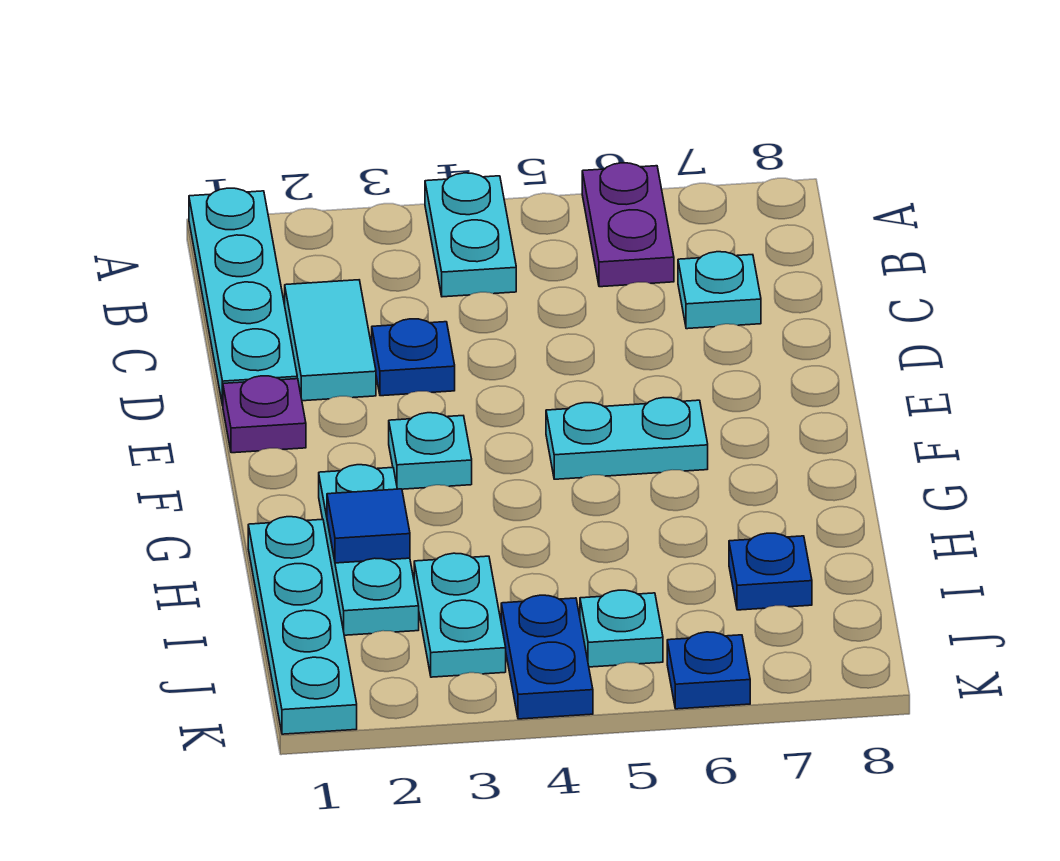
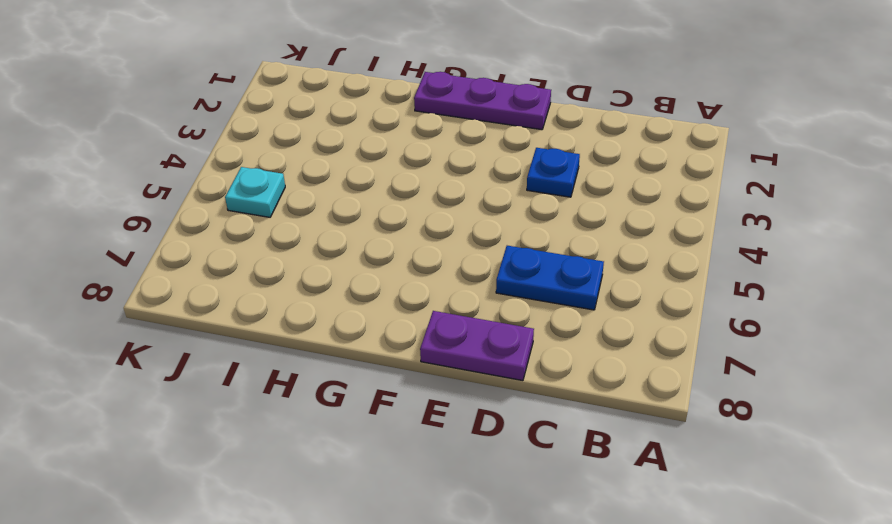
blue 1x2 plate [496,246,604,310] -> blue 1x2 plate moved to [501,595,593,719]
purple 1x2 plate [420,311,534,381] -> purple 1x2 plate moved to [582,163,674,287]
purple 1x3 plate [414,72,551,130] -> purple 1x1 plate [223,376,306,453]
none -> cyan 1x4 plate [189,188,297,406]
none -> cyan 1x2 plate [425,173,516,297]
none -> cyan 1x2 tile [285,280,376,401]

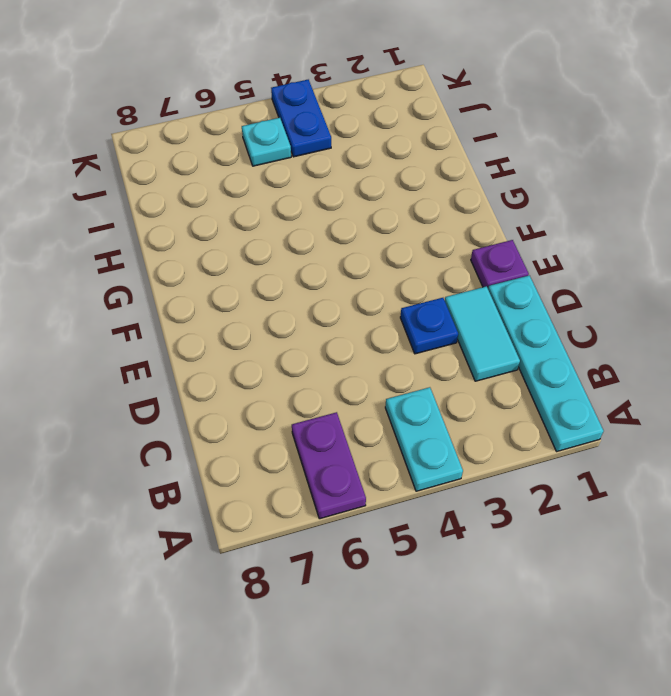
none -> cyan 1x1 plate [678,252,761,329]
none -> cyan 1x1 plate [389,413,472,489]
none -> cyan 1x2 plate [546,398,708,479]

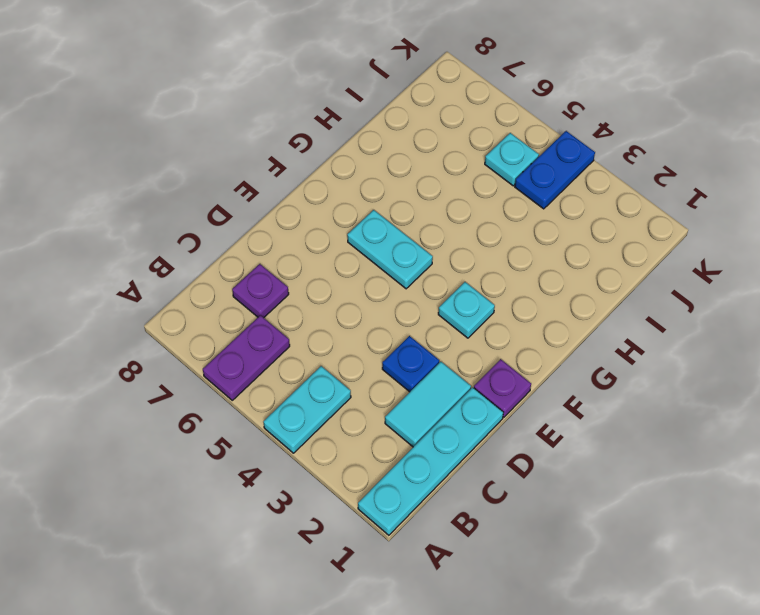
purple 1x1 plate [232,264,289,318] -> cyan 1x1 plate [678,252,761,329]
none -> cyan 1x3 plate [319,465,419,635]
none -> cyan 1x4 plate [248,517,357,734]
none -> cyan 1x2 plate [414,553,506,677]

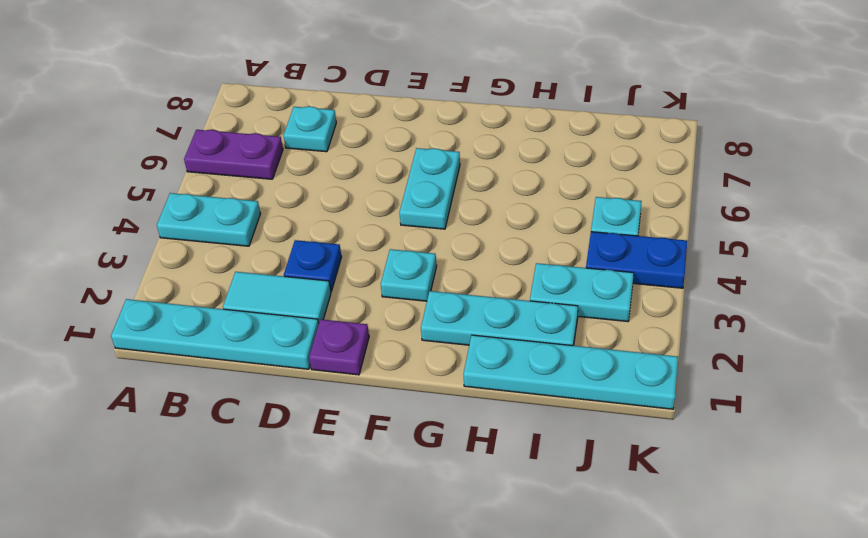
none -> blue 1x1 plate [729,533,812,610]
none -> blue 1x1 plate [667,632,750,709]
none -> blue 1x1 tile [327,489,410,563]

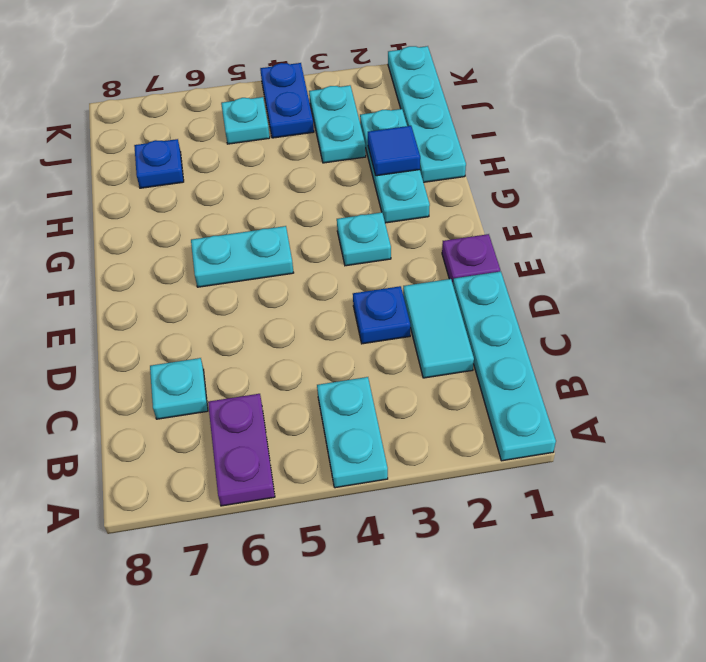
none -> blue 1x1 plate [667,632,750,709]

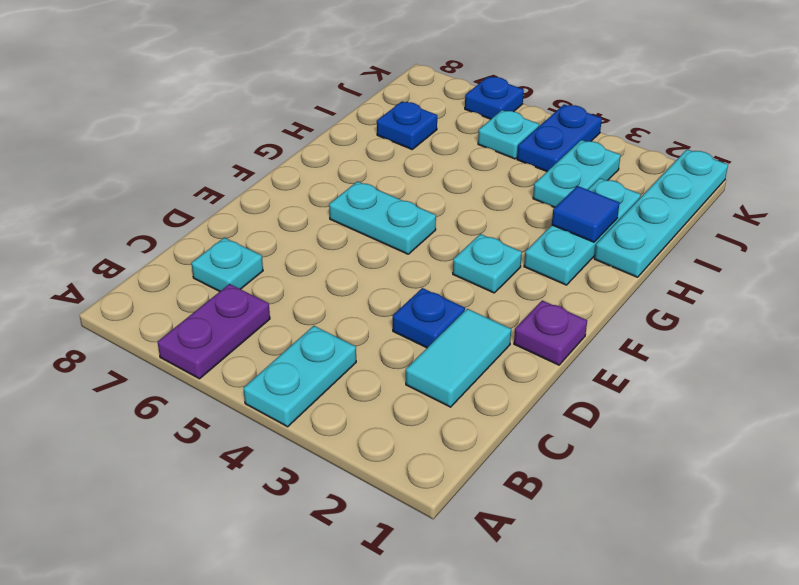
none -> cyan 1x4 plate [189,188,297,406]

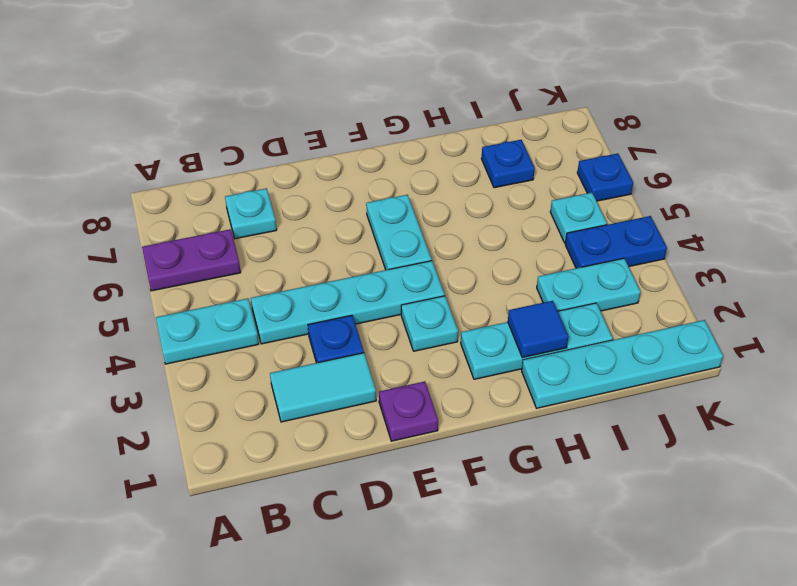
cyan 1x4 plate [251,261,445,344] -> cyan 1x4 plate moved to [189,188,297,406]

